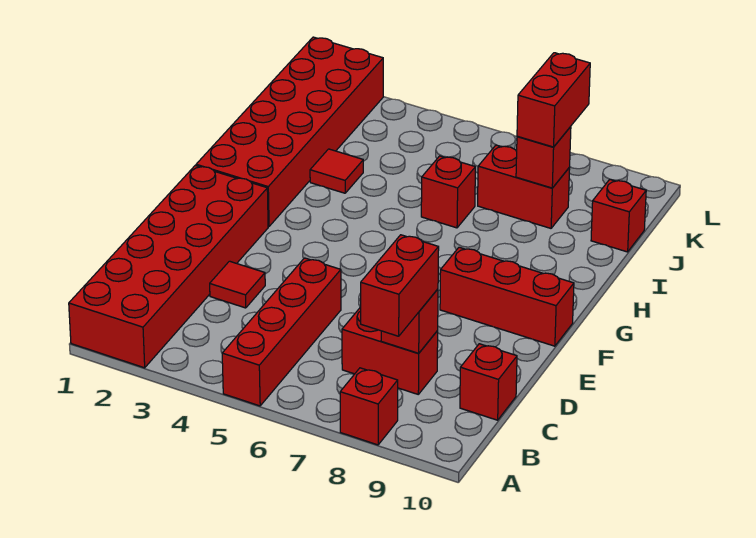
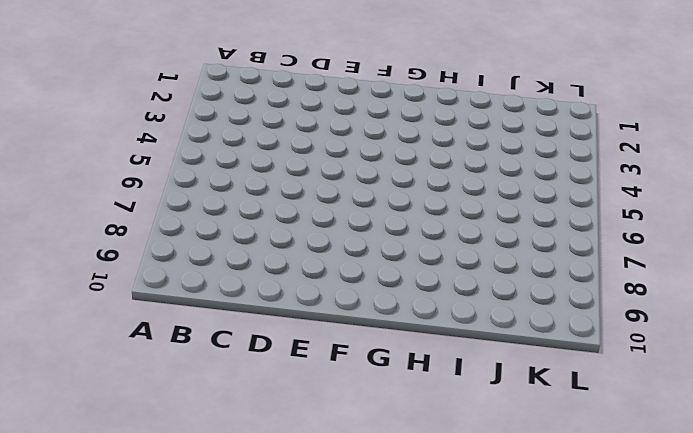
none -> red 2x6 brick [69,165,268,368]
none -> red 1x4 brick [222,258,341,406]
none -> red 1x1 brick [340,368,398,445]

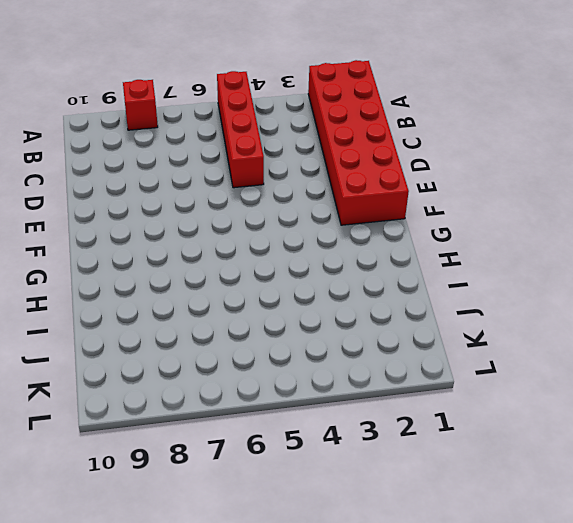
none -> red 1x2 brick [342,307,438,394]
none -> red 1x1 brick [460,344,517,420]
none -> red 1x1 tile [210,261,265,308]

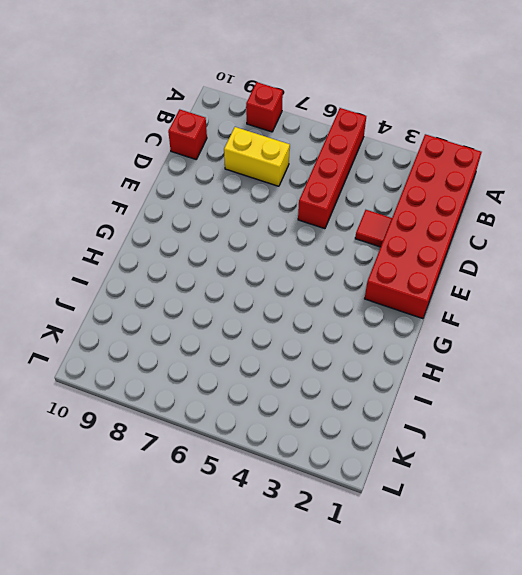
yellow 1x2 brick [224,127,290,186] -> red 1x2 brick [342,307,438,394]
none -> red 1x3 brick [440,247,574,346]
none -> red 2x6 brick [196,37,383,227]
none -> red 1x1 tile [310,149,363,193]

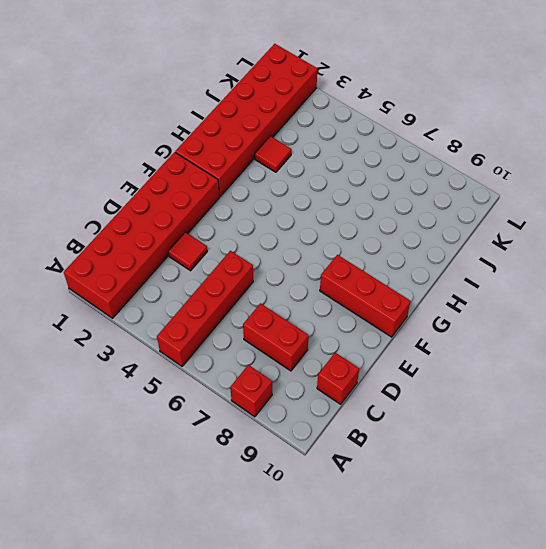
none -> red 1x1 brick [421,156,475,228]
none -> red 1x2 brick [478,145,570,228]
none -> red 1x1 brick [591,179,646,252]

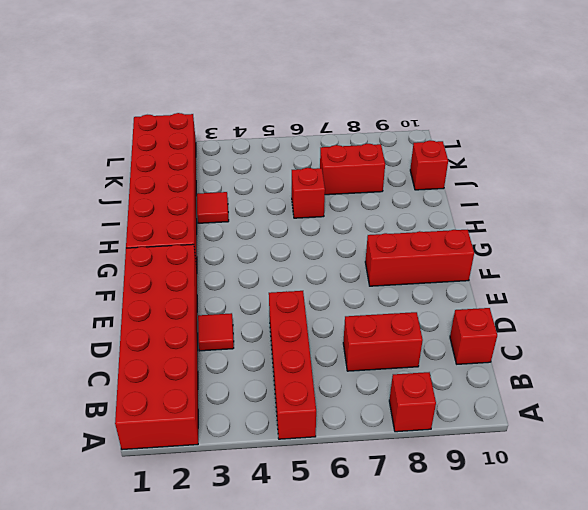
none -> red 1x1 brick [381,289,438,353]
none -> red 1x1 brick [516,127,571,188]
none -> red 1x2 brick [361,235,439,336]

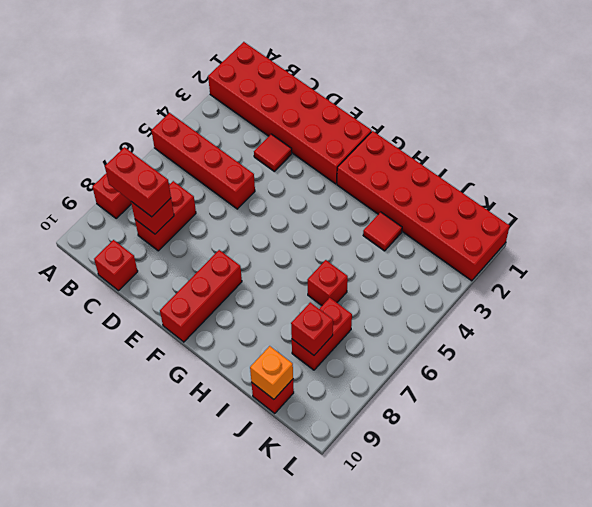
orange 1x1 brick [250,346,293,399] -> none
none -> red 1x2 brick [517,53,590,147]

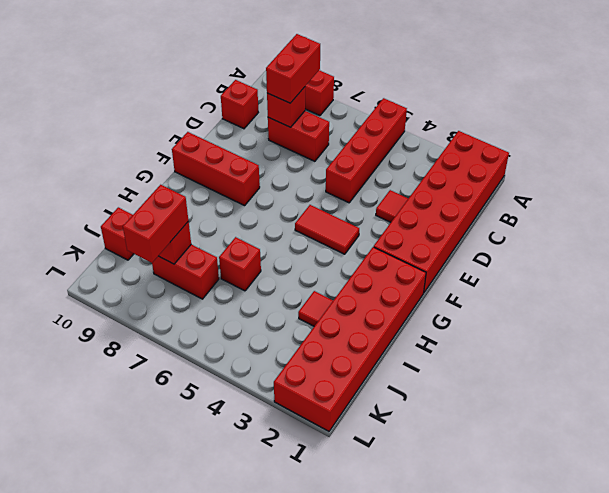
red 1x2 tile [295,205,359,254] -> none

